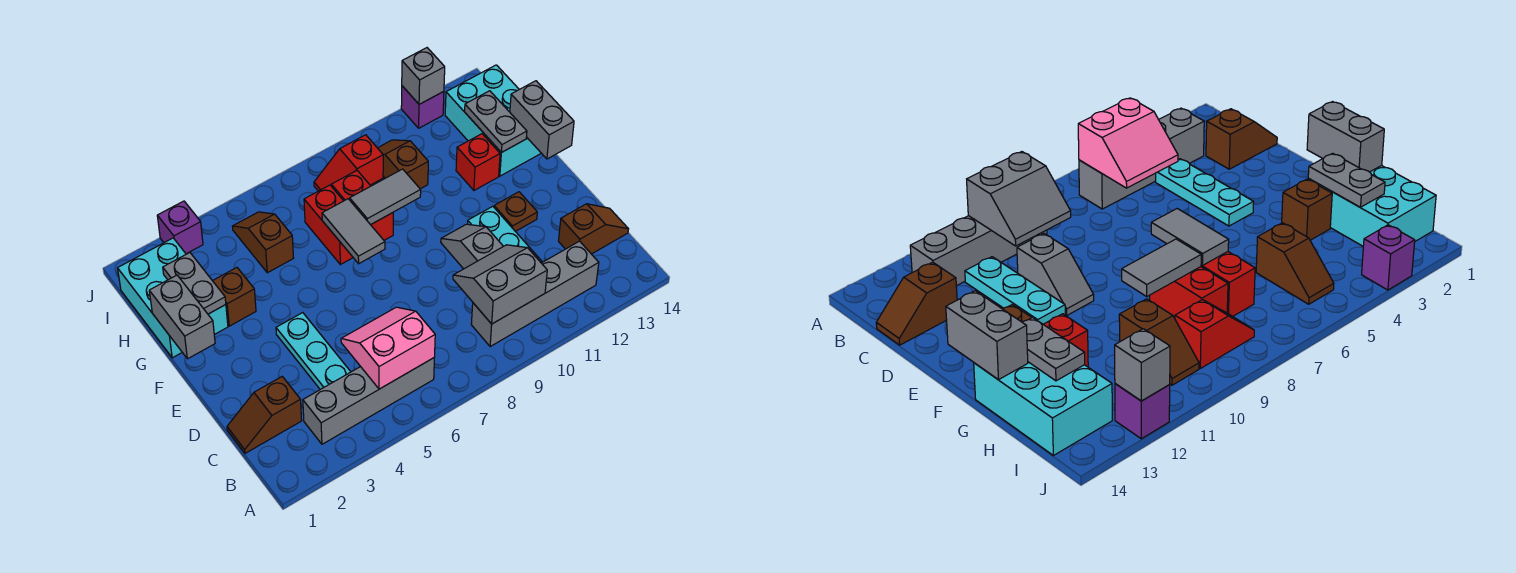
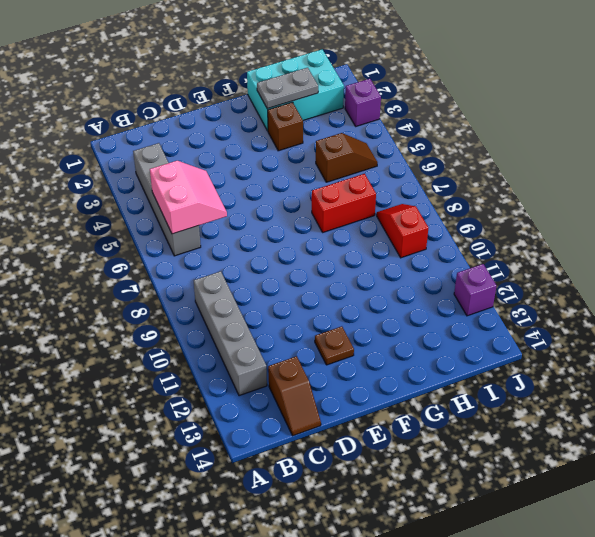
none -> brown 1x2 slope [227,377,302,453]
none -> cyan 1x3 plate [276,313,351,389]
none -> cyan 1x3 plate [468,206,542,263]

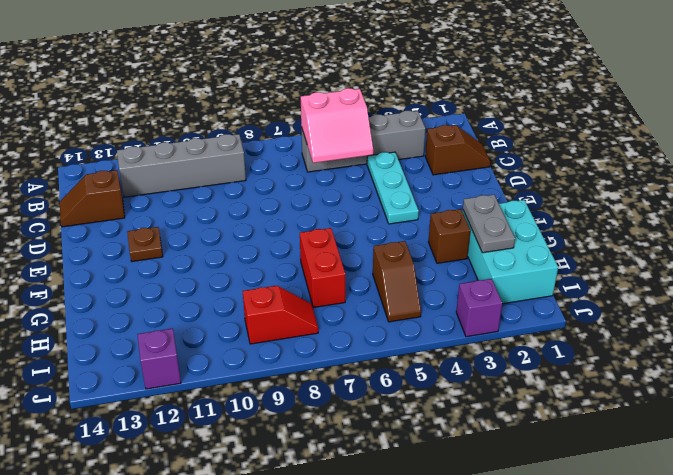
none -> cyan 1x3 plate [468,206,542,263]
none -> grey 1x2 slope [441,224,503,269]
none -> red 1x2 brick [331,171,393,240]

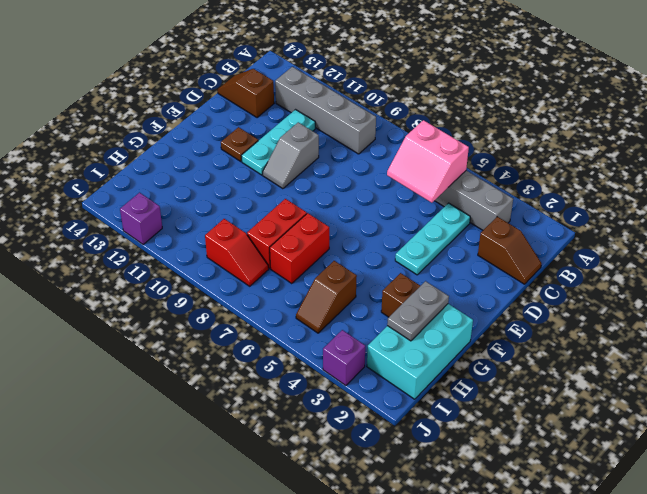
none -> red 1x1 brick [456,134,500,190]
none -> cyan 2x3 brick [445,65,541,176]
none -> brown 1x2 slope [378,140,428,189]

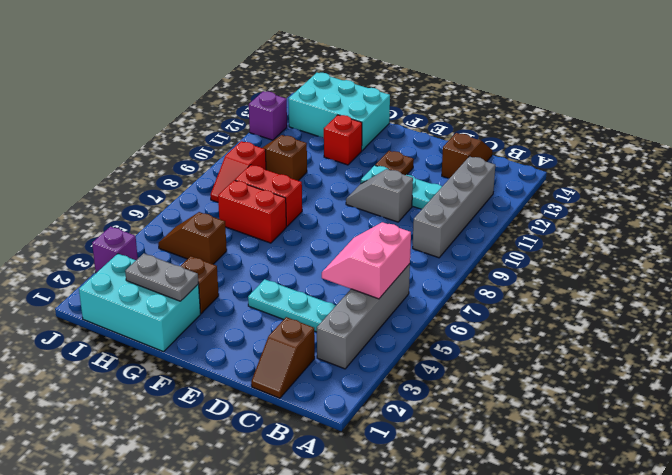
none -> grey 2x2 slope [453,245,547,324]
none -> grey 1x2 brick [149,275,215,359]
none -> grey 1x2 tile [322,199,385,264]

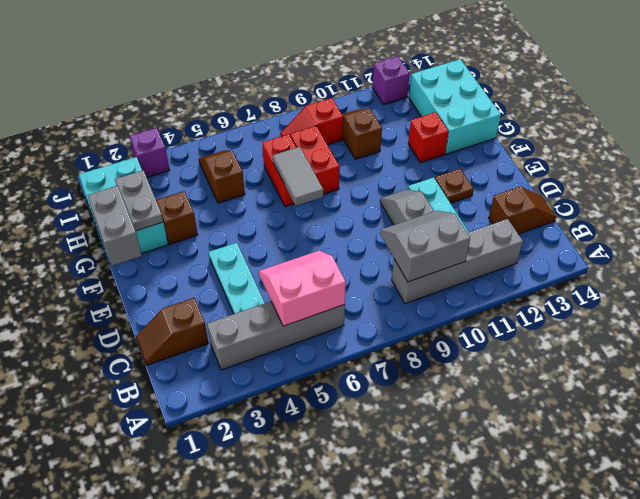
none -> grey 1x2 brick [510,81,574,159]
none -> grey 1x2 tile [350,169,421,225]
none -> grey 1x2 plate [465,91,527,153]

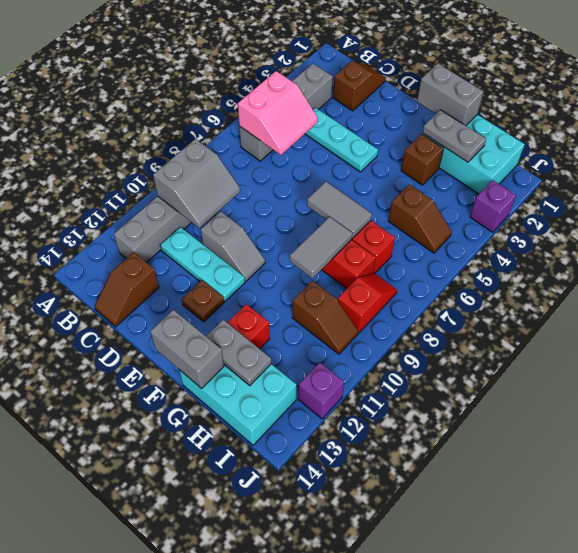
none -> grey 1x1 brick [402,48,445,104]

